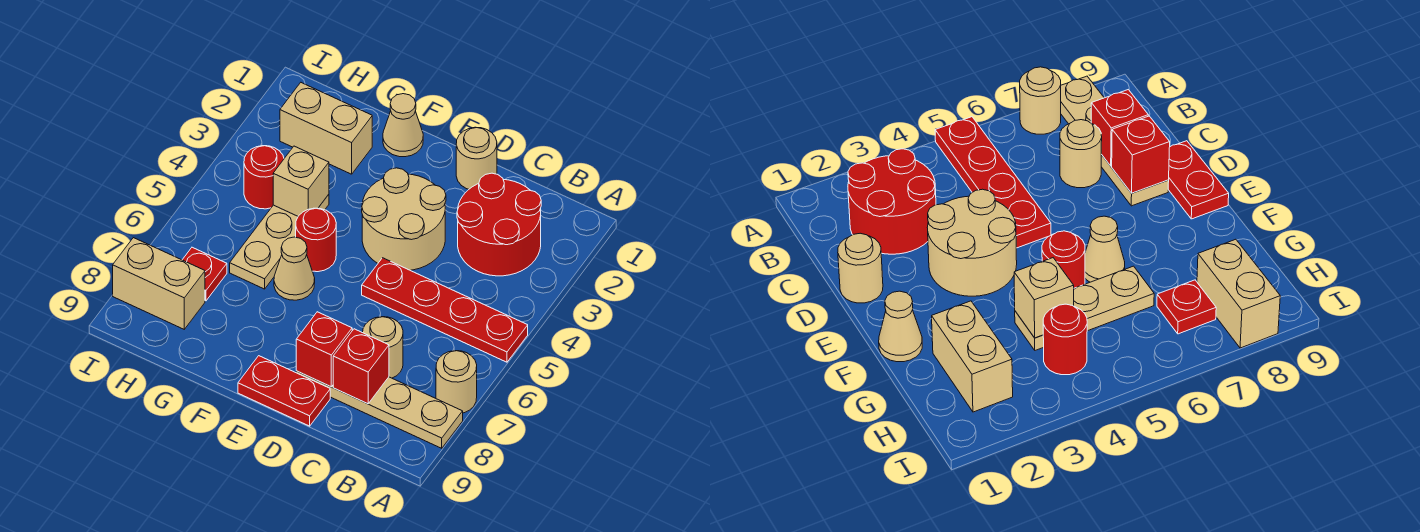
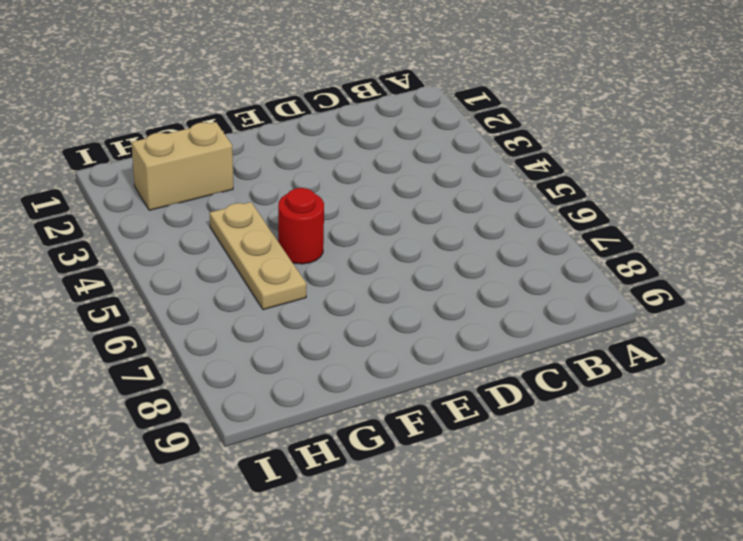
none -> red 1x4 plate [362,258,528,362]
none -> tan 1x1 round brick [436,351,477,413]
none -> tan 1x4 plate [296,371,463,448]

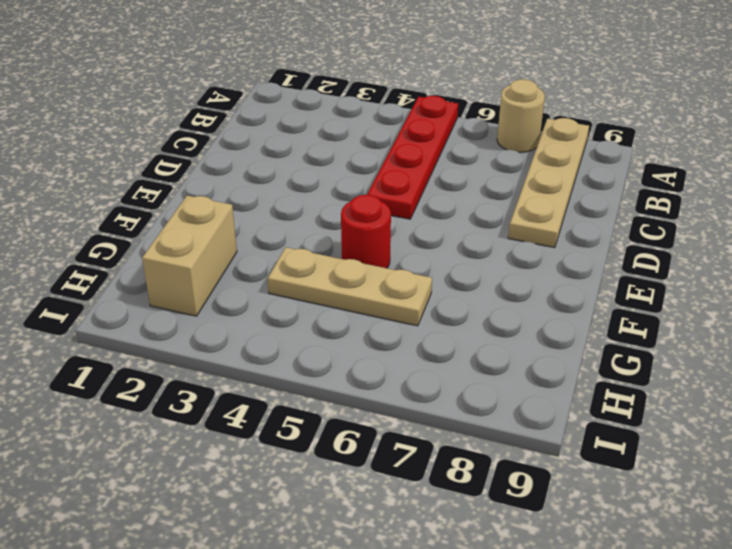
none -> red 2x2 round brick [457,173,541,276]
none -> tan 1x1 round brick [363,317,403,378]
none -> tan 1x1 round brick [456,127,497,189]

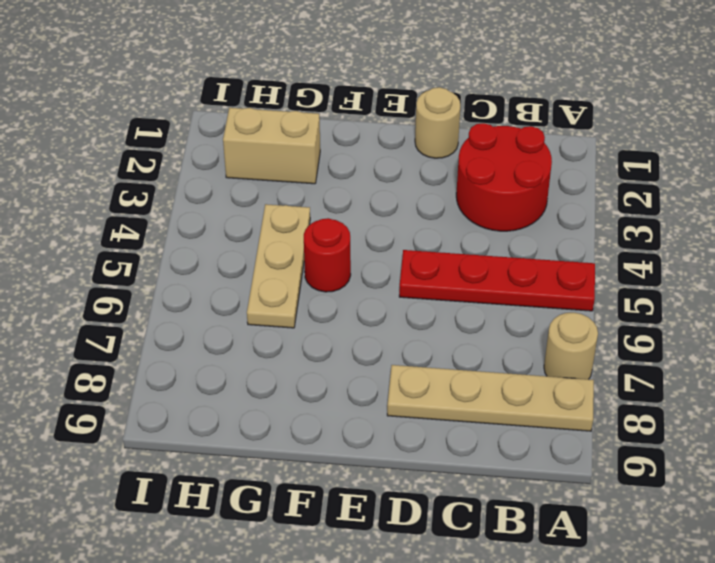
none -> tan 1x1 round brick [363,317,403,378]
none -> tan 2x2 round brick [362,168,446,270]
none -> red 1x2 plate [238,356,330,426]

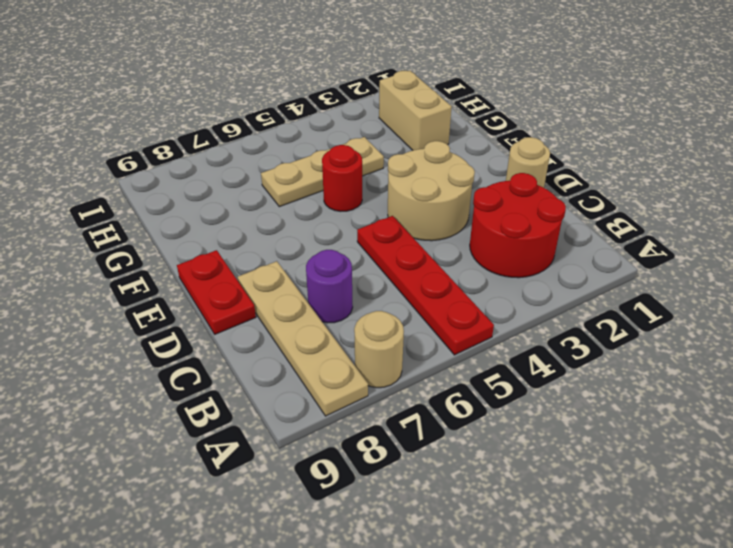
purple 1x1 round brick [306,250,353,323] -> tan 1x1 round brick [363,317,403,378]
none -> tan 1x1 cone [383,94,423,157]
none -> tan 1x1 cone [274,237,315,300]
none -> red 1x1 round brick [244,146,284,209]

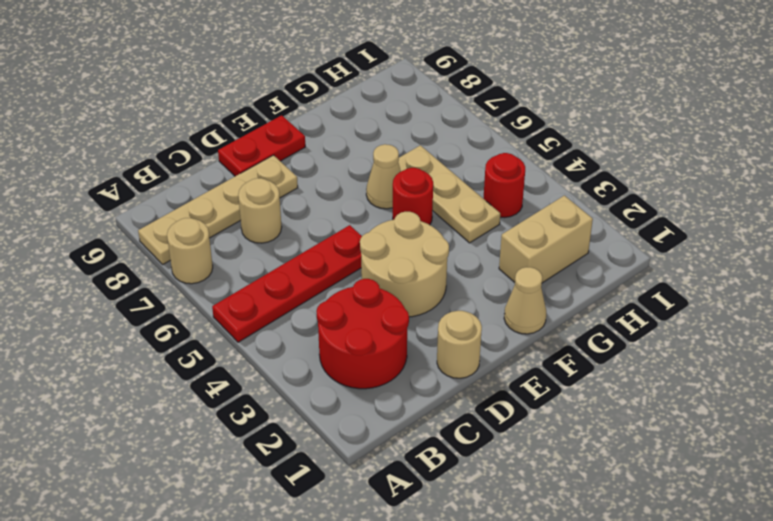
none -> red 1x1 plate [182,247,227,301]
none -> tan 1x2 brick [113,238,205,329]
none -> red 1x1 brick [333,329,389,404]

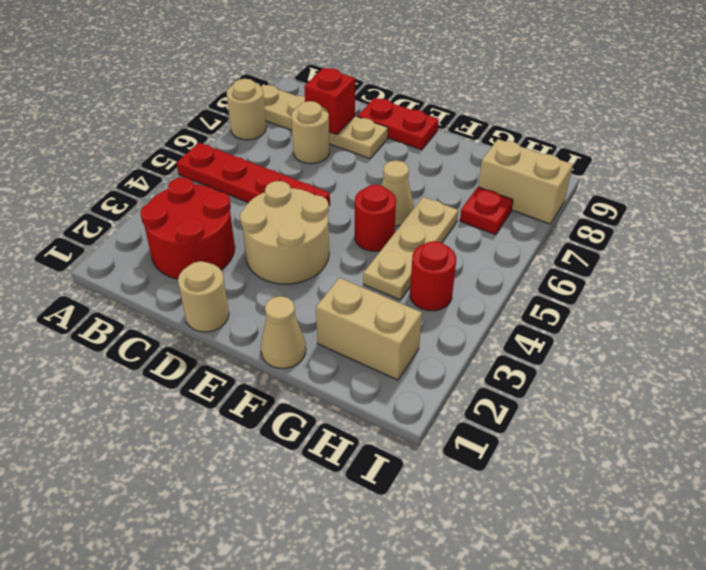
none -> red 1x1 brick [296,312,352,387]
none -> tan 1x1 brick [273,146,329,216]

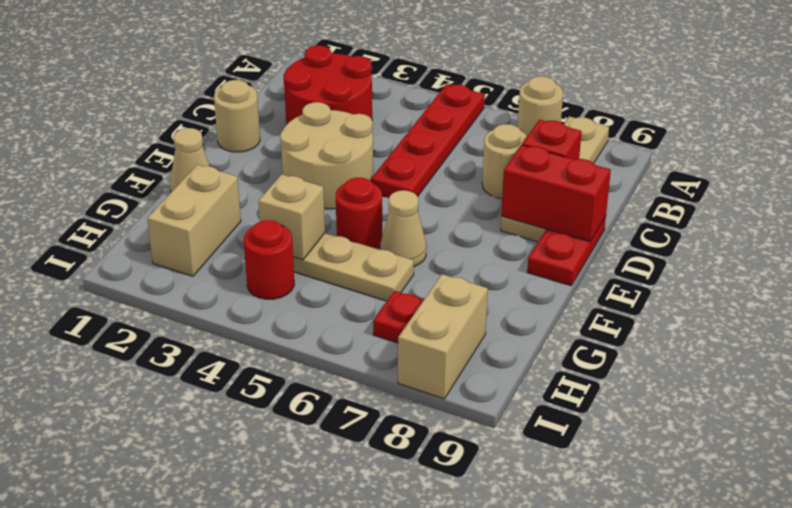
red 1x2 brick [501,145,611,241] -> red 1x1 brick [296,312,352,387]

